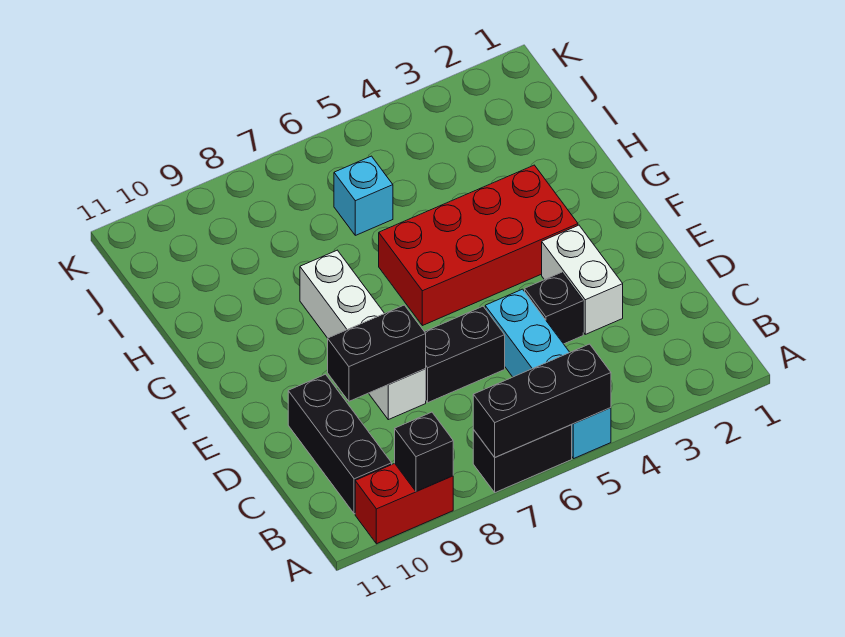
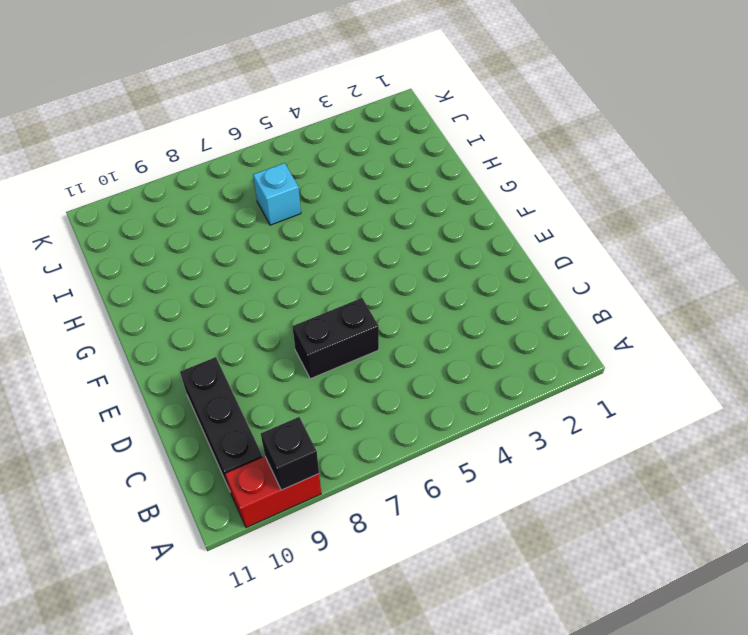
none -> cyan 1x4 brick [485,289,611,459]
none -> black 1x2 brick [473,425,572,492]
none -> white 1x2 brick [542,225,623,334]

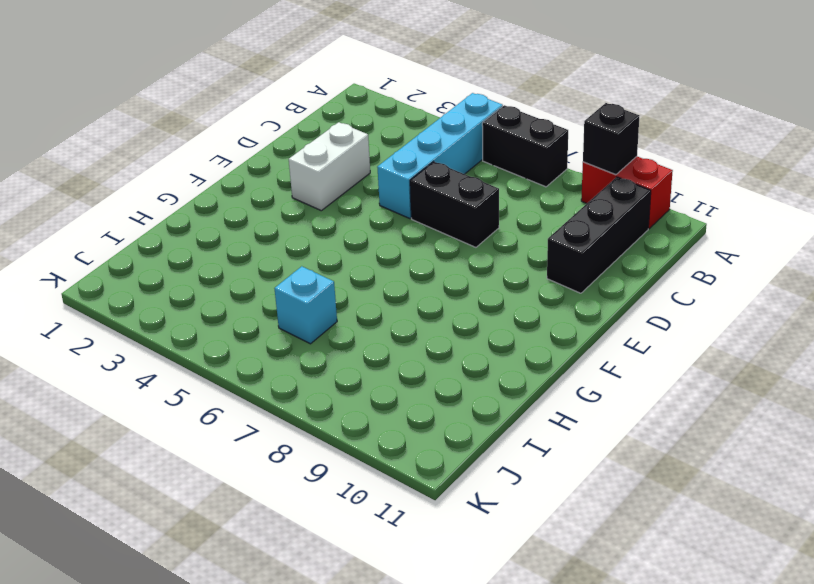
none -> black 1x1 brick [525,272,583,344]
none -> white 1x4 brick [300,250,426,420]
none -> red 2x4 brick [379,165,578,326]

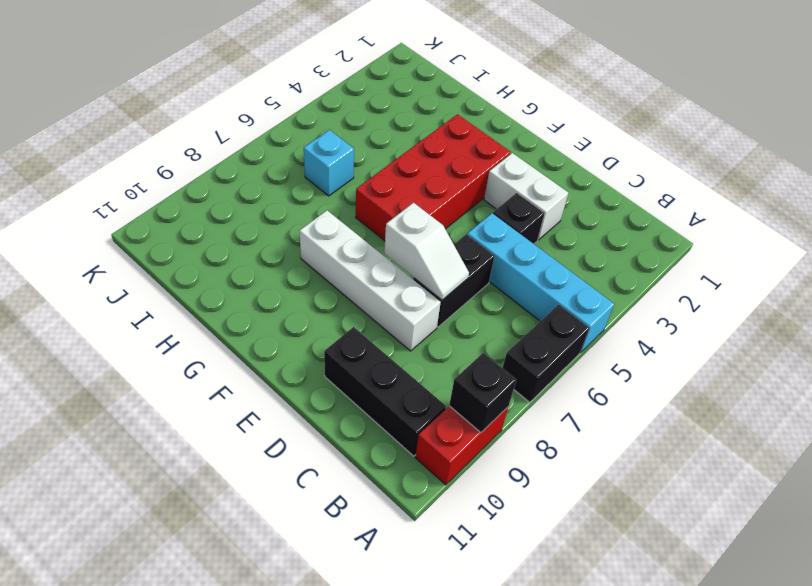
white 1x2 slope [384,203,469,300] -> none
none -> black 1x3 brick [473,344,611,457]
none -> black 1x2 brick [328,305,426,401]

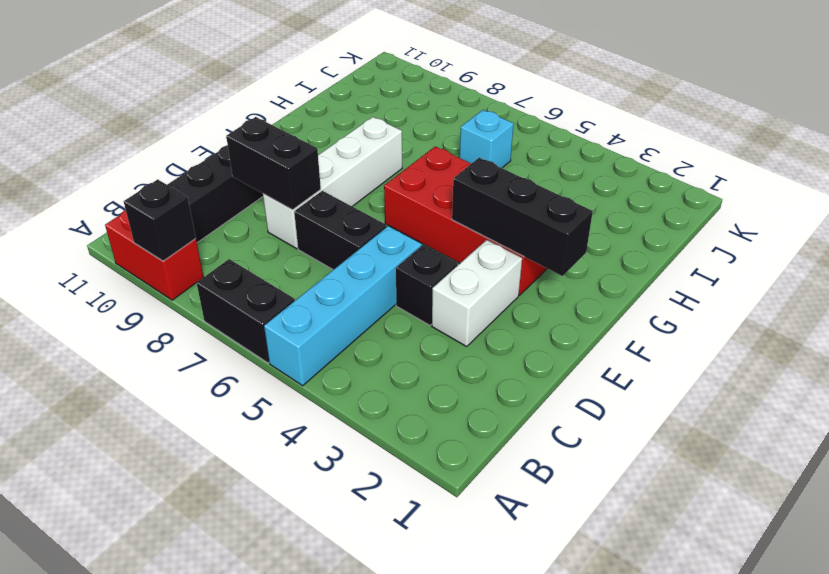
black 1x3 brick [452,158,593,276] -> black 1x3 brick moved to [473,344,611,457]

